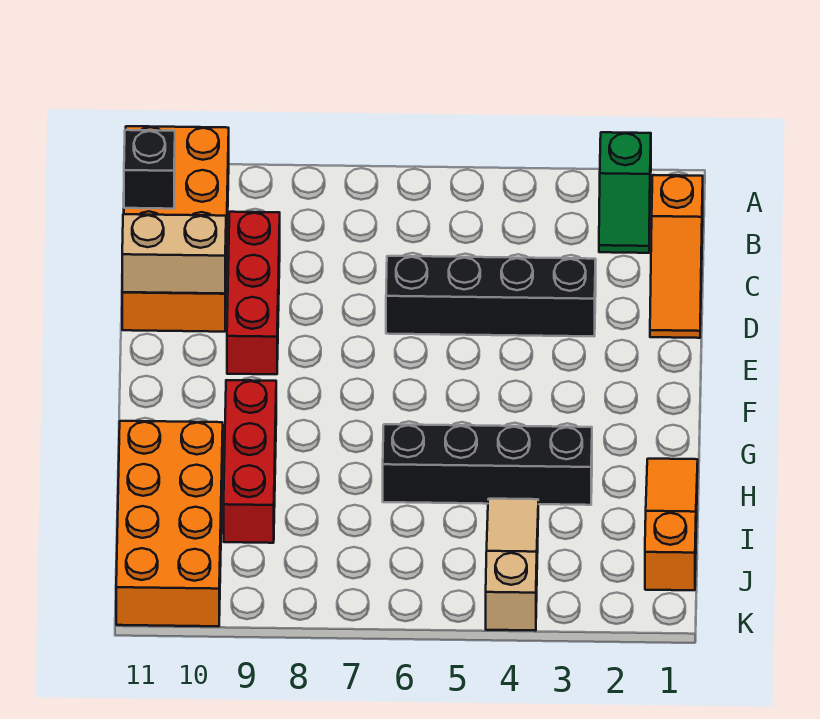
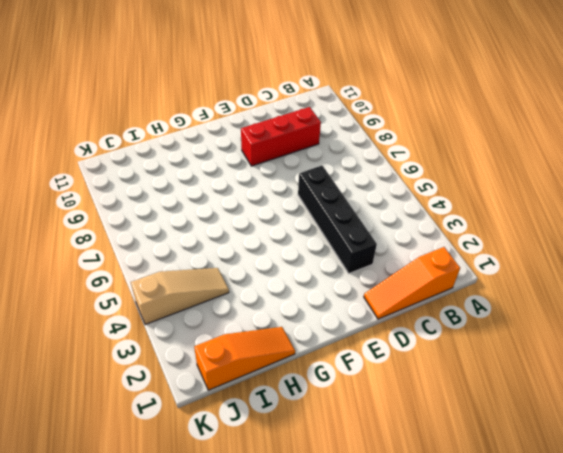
none -> green 1x2 slope [599,132,651,253]
none -> orange 2x4 brick [122,126,229,332]
none -> red 1x3 brick [224,380,276,543]

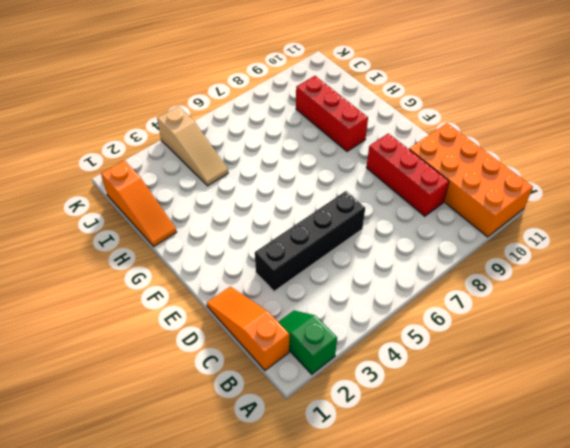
none -> black 1x4 brick [383,424,592,505]
none -> orange 2x4 brick [116,421,223,626]
none -> black 1x1 brick [124,130,175,209]

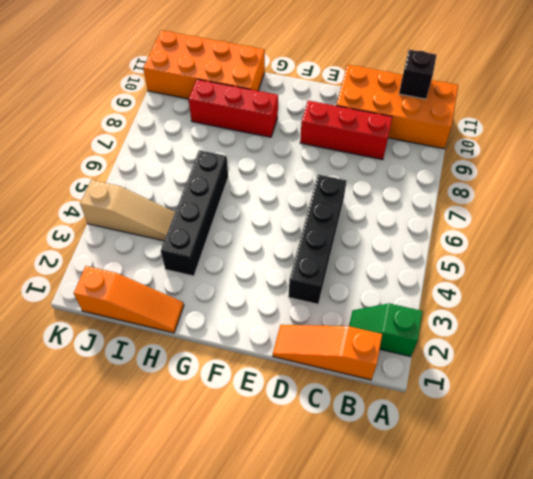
none -> tan 1x2 brick [122,214,226,294]

